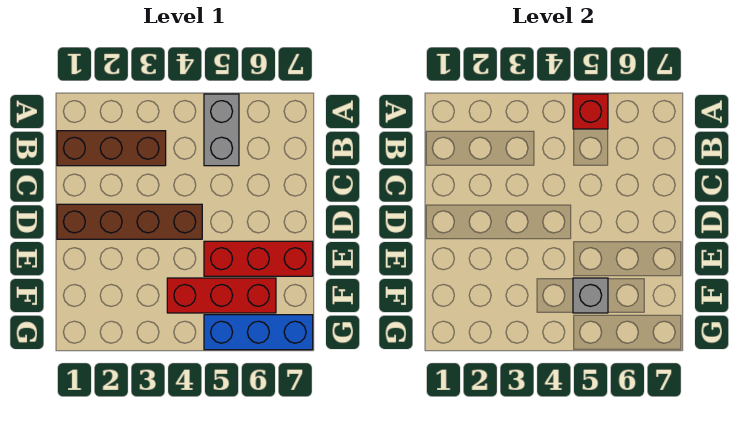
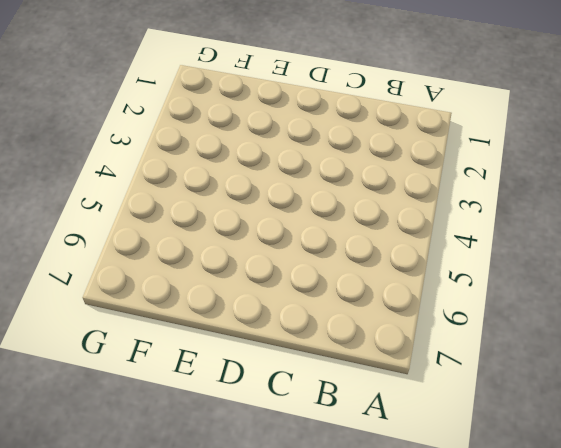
none -> grey 1x2 brick [204,94,239,166]
none -> brown 1x3 brick [57,131,166,166]

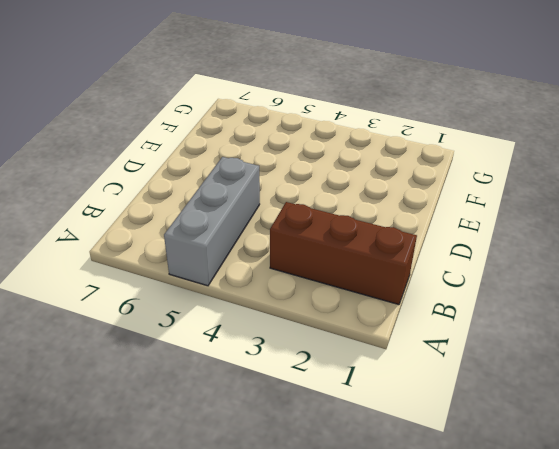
grey 1x3 brick [164,157,260,286] -> grey 1x2 brick [204,94,239,166]
none -> brown 1x4 brick [57,204,202,239]
none -> red 1x3 brick [204,241,313,276]

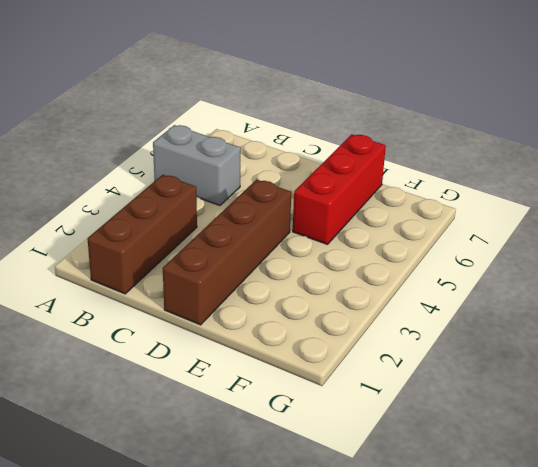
none -> red 1x3 brick [167,278,276,313]
none -> blue 1x3 brick [204,315,313,350]

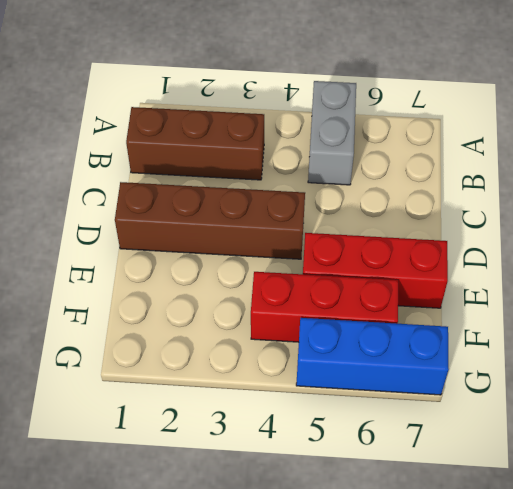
none -> red 1x1 brick [573,94,608,129]
none -> grey 1x1 brick [573,278,608,313]

